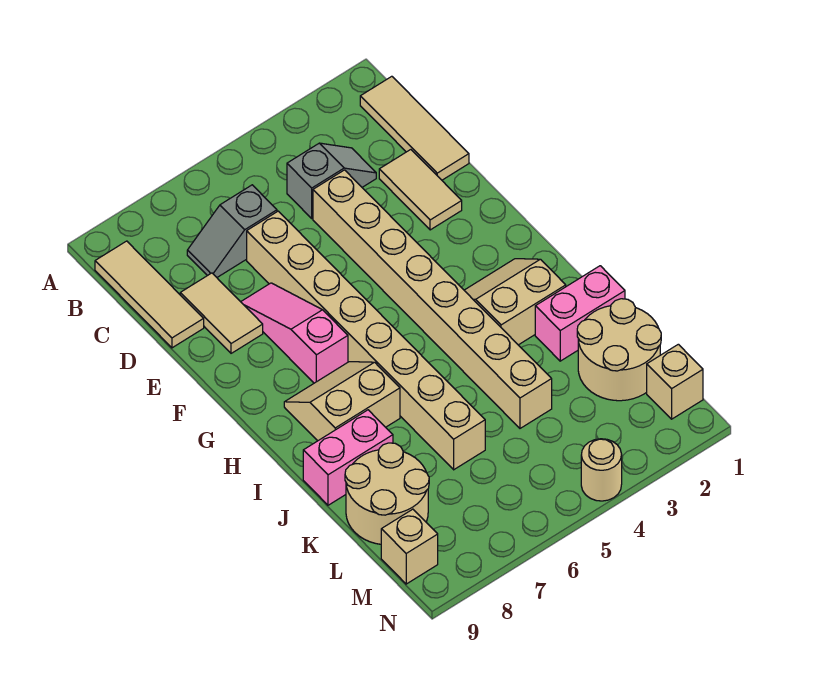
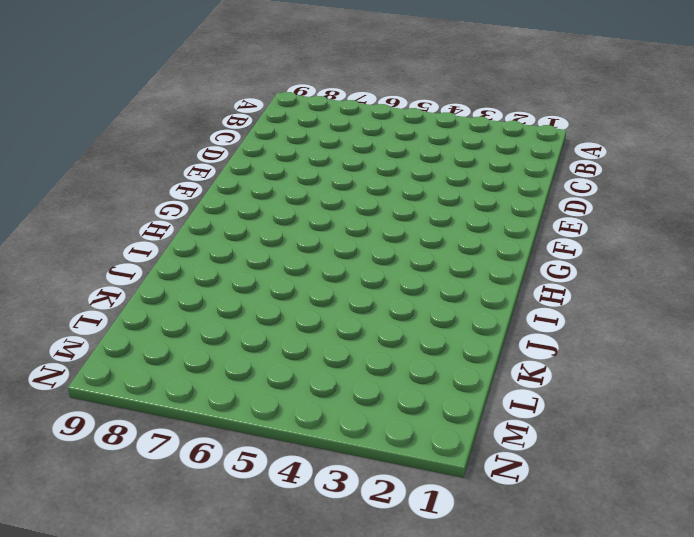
none -> tan 1x3 tile [360,76,469,180]
none -> tan 1x3 tile [95,241,204,348]
none -> grey 1x2 slope [287,143,376,218]

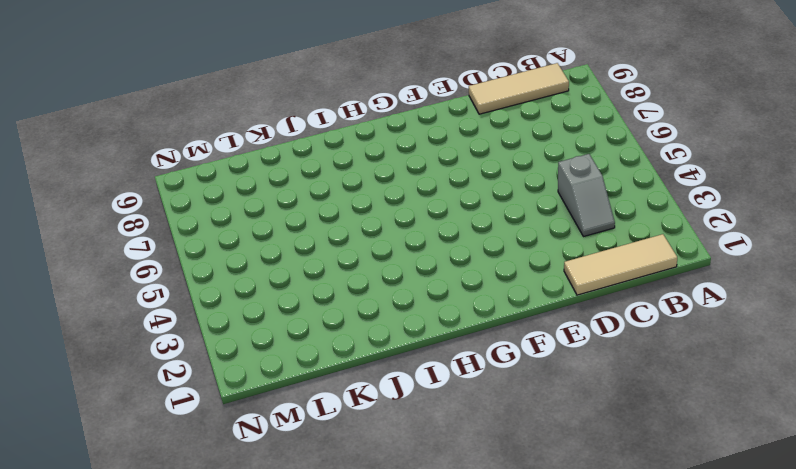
none -> grey 1x2 slope [187,185,277,277]
none -> tan 1x2 tile [379,150,462,230]
none -> tan 1x8 brick [313,170,552,428]

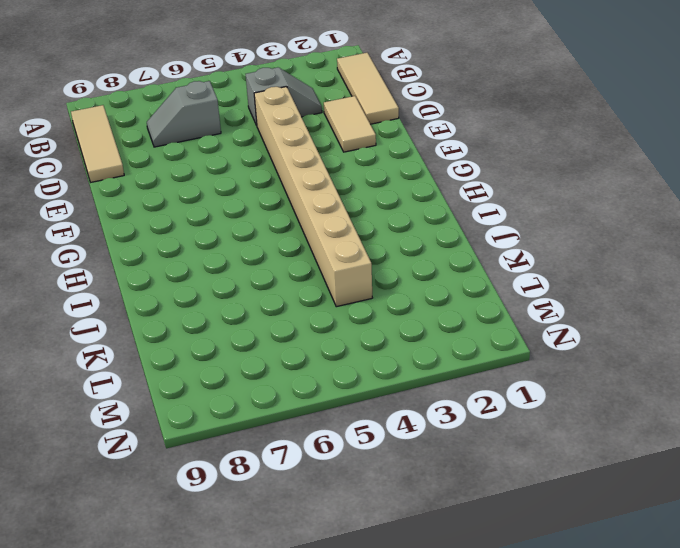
none -> tan 1x8 brick [247,211,485,470]
none -> tan 1x2 tile [180,273,263,353]
none -> pink 1x3 slope [241,283,348,383]

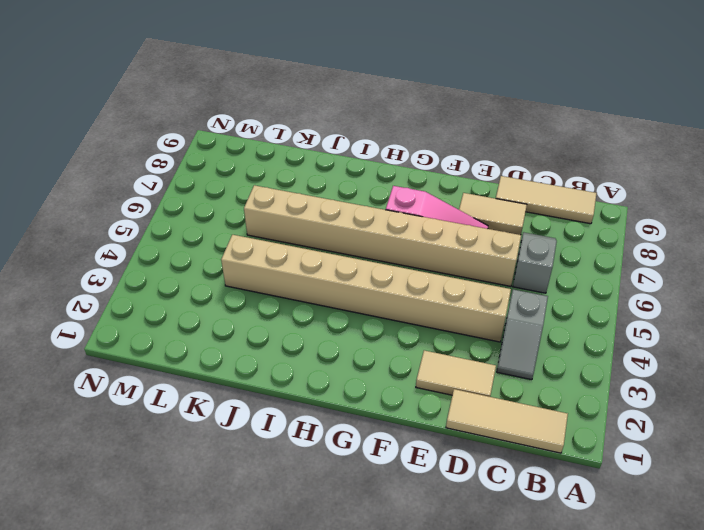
none -> tan 2x2 slope [464,259,566,345]
none -> tan 2x2 slope [284,362,400,441]
none -> pink 1x2 brick [535,266,625,361]

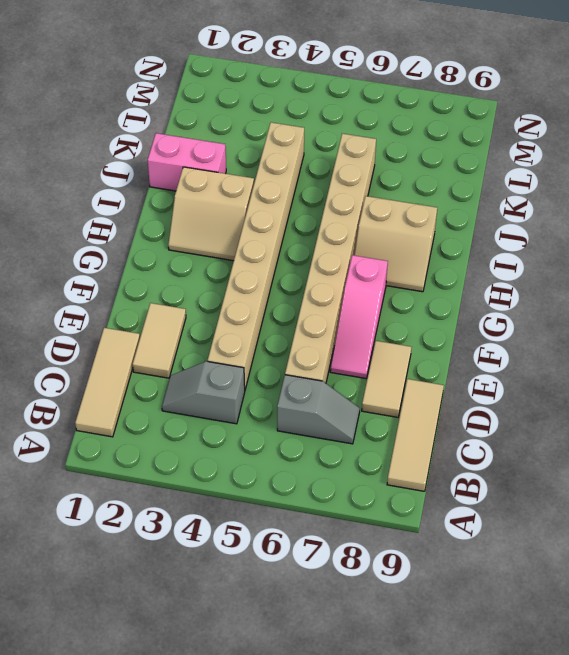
none -> pink 1x2 brick [303,410,393,505]
none -> tan 2x2 round brick [577,299,661,401]
none -> tan 2x2 round brick [345,443,429,544]

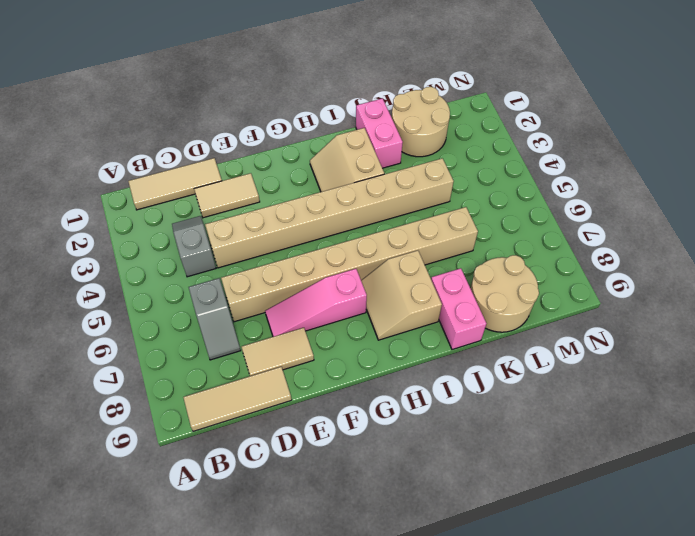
none -> tan 1x1 brick [647,344,703,419]
none -> tan 1x1 brick [381,509,438,584]
none -> tan 1x1 round brick [581,439,622,501]

